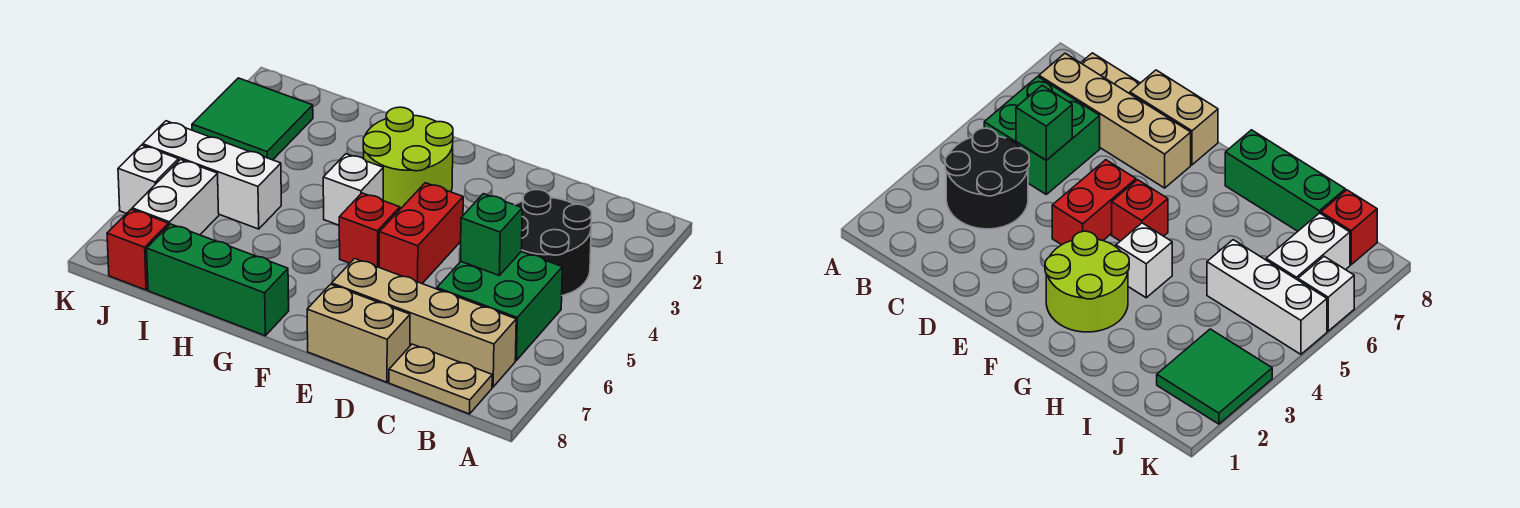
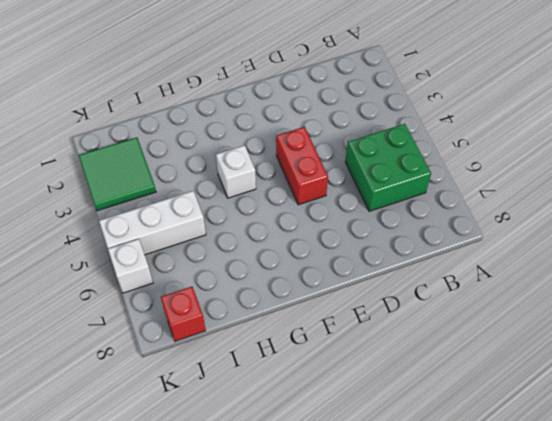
none -> black 2x2 round brick [515,190,592,295]
none -> tan 1x4 brick [332,259,516,387]
none -> tan 1x2 plate [389,344,492,414]

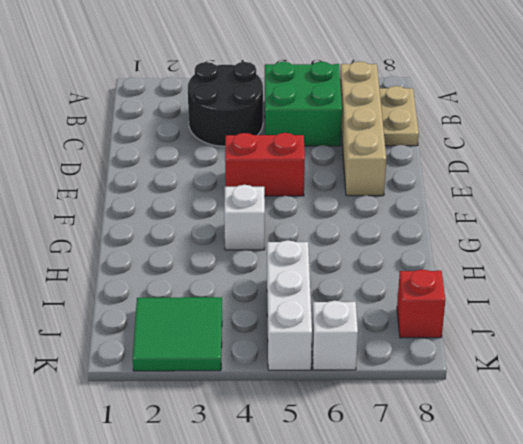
none -> tan 1x2 brick [307,284,410,382]
none -> lime 2x2 round brick [363,107,453,209]
none -> red 1x1 brick [339,193,400,267]

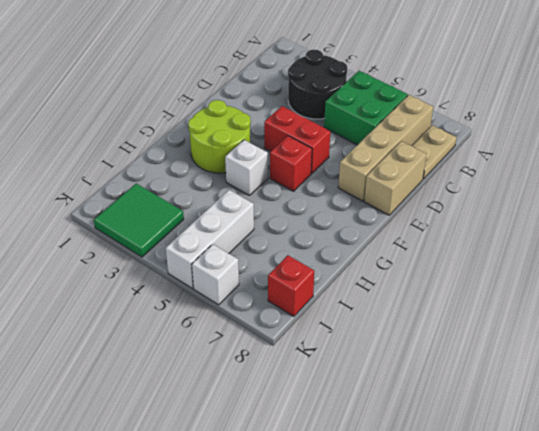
none -> green 1x3 brick [147,224,289,336]
none -> white 1x2 brick [132,160,219,235]
none -> green 1x1 brick [461,194,522,275]

